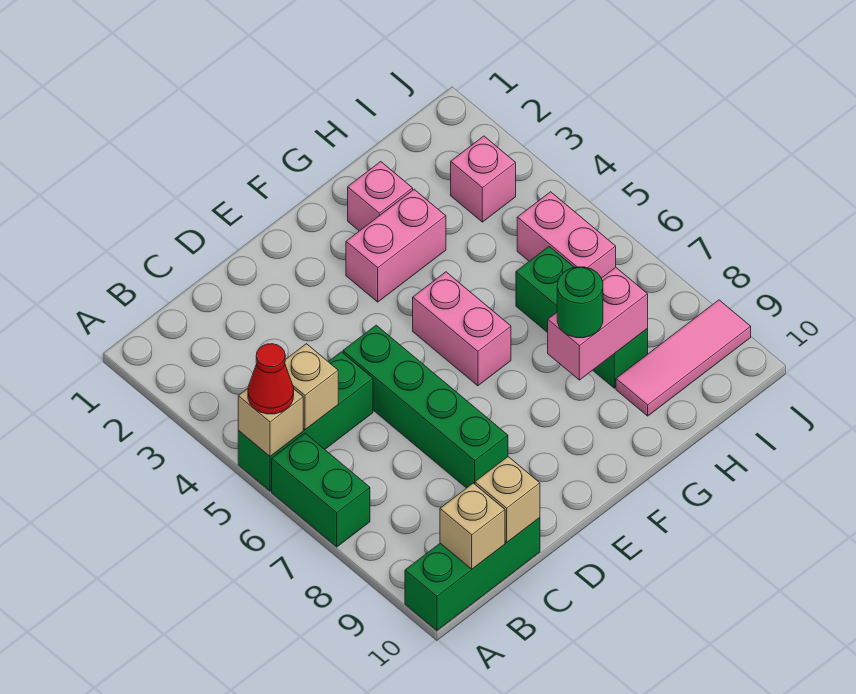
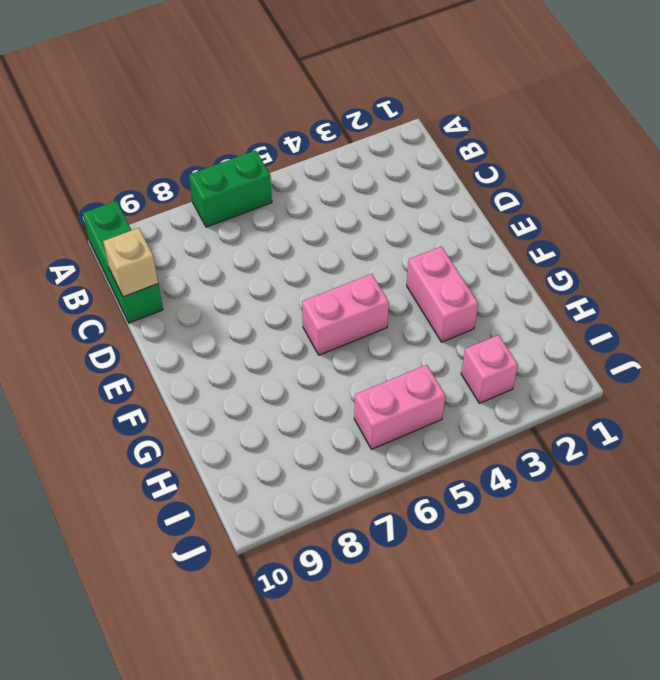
none -> green 1x3 brick [238,352,373,491]
none -> green 1x4 brick [343,325,508,488]
none -> pink 1x1 brick [348,162,413,231]

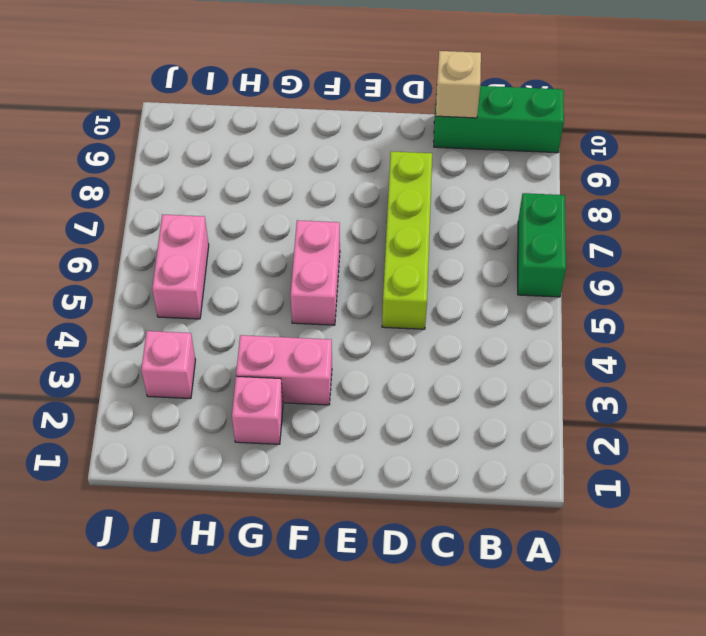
lime 1x4 brick [382,151,432,329] -> green 1x4 brick [343,325,508,488]
none -> green 1x3 brick [238,352,373,491]
none -> green 1x3 brick [516,247,648,388]
none -> pink 1x3 tile [616,300,751,416]

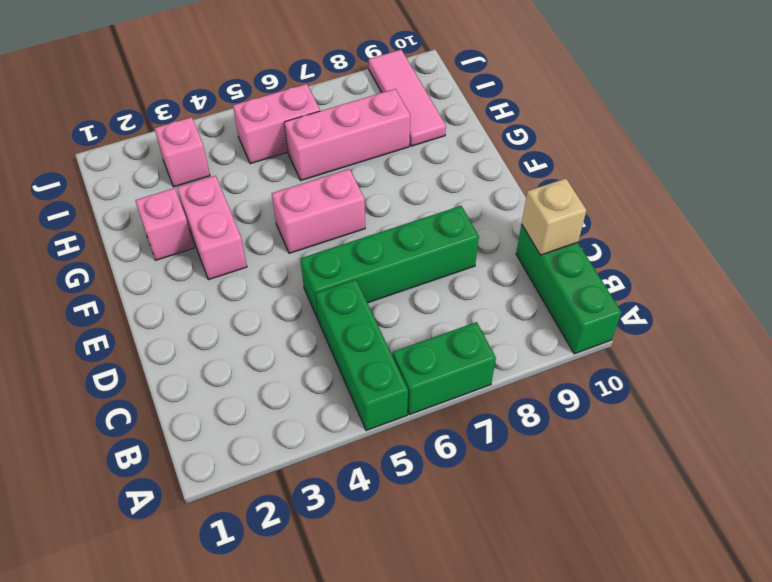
pink 1x3 brick [284,89,410,180] -> green 1x3 brick [516,247,648,388]
none -> tan 1x1 brick [238,389,303,456]
none -> tan 1x1 brick [285,344,338,430]
none -> tan 1x1 brick [440,483,505,569]

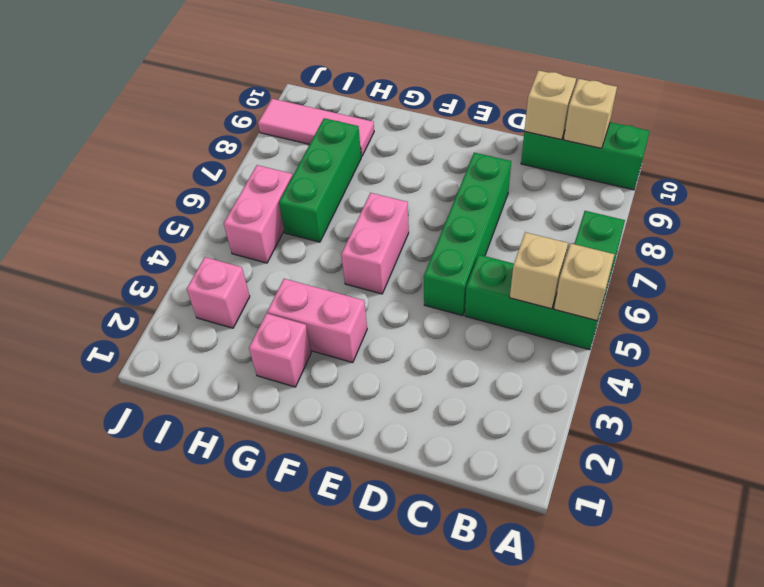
none -> pink 1x2 brick [548,267,648,380]
none -> red 1x1 cone [248,344,294,414]
none -> green 1x1 round brick [557,267,603,338]

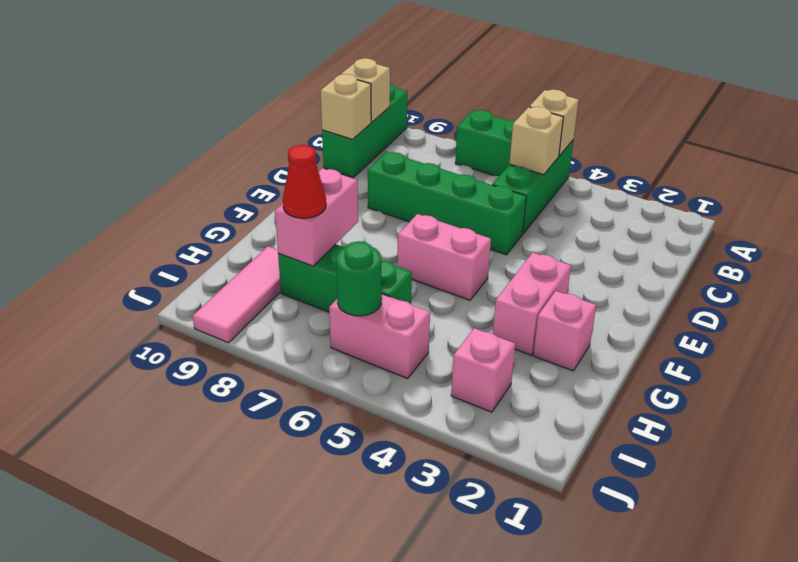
red 1x1 cone [283,145,326,218] -> red 1x1 cone moved to [248,344,294,414]
green 1x1 round brick [336,241,382,316] -> green 1x1 round brick moved to [557,267,603,338]

